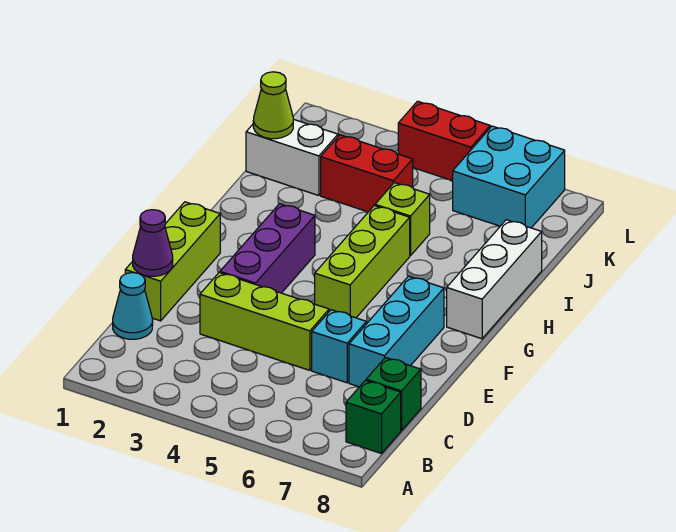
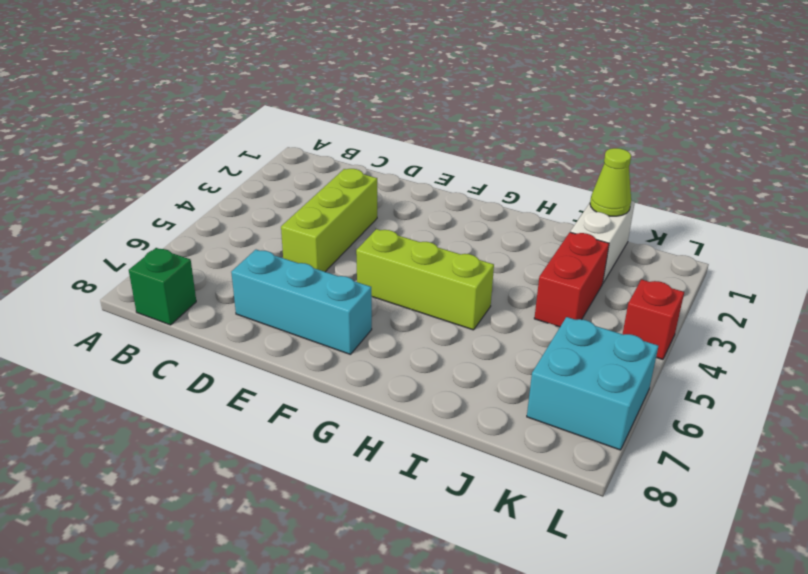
red 1x1 brick [623,280,684,359] -> red 1x2 brick [398,101,490,181]
none -> cyan 1x1 cone [113,273,153,339]
none -> green 1x1 brick [366,358,421,431]
none -> lime 1x3 brick [125,202,220,321]

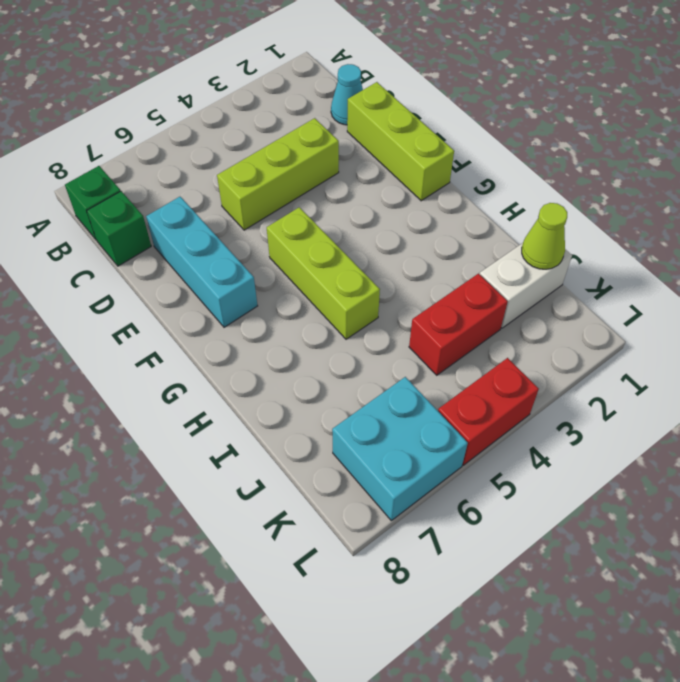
none -> cyan 1x1 brick [312,310,366,383]
none -> purple 1x3 brick [220,204,315,293]
none -> white 1x3 brick [447,220,542,339]

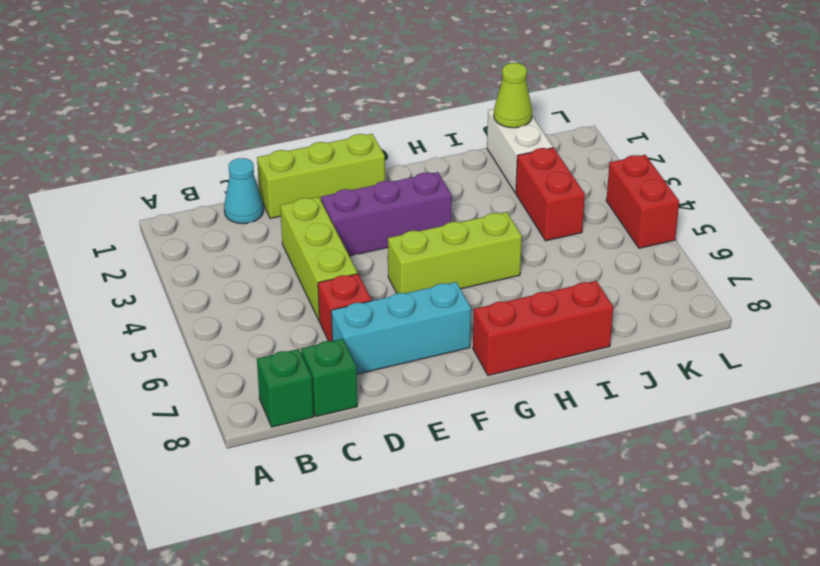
red 1x1 brick [318,274,371,341] -> cyan 1x1 brick [312,310,366,383]
red 1x3 brick [473,281,613,376] -> white 1x3 brick [447,220,542,339]
none -> lime 1x1 brick [375,183,430,256]
none -> cyan 2x2 brick [453,126,565,228]
none -> purple 1x1 cone [133,210,173,276]

